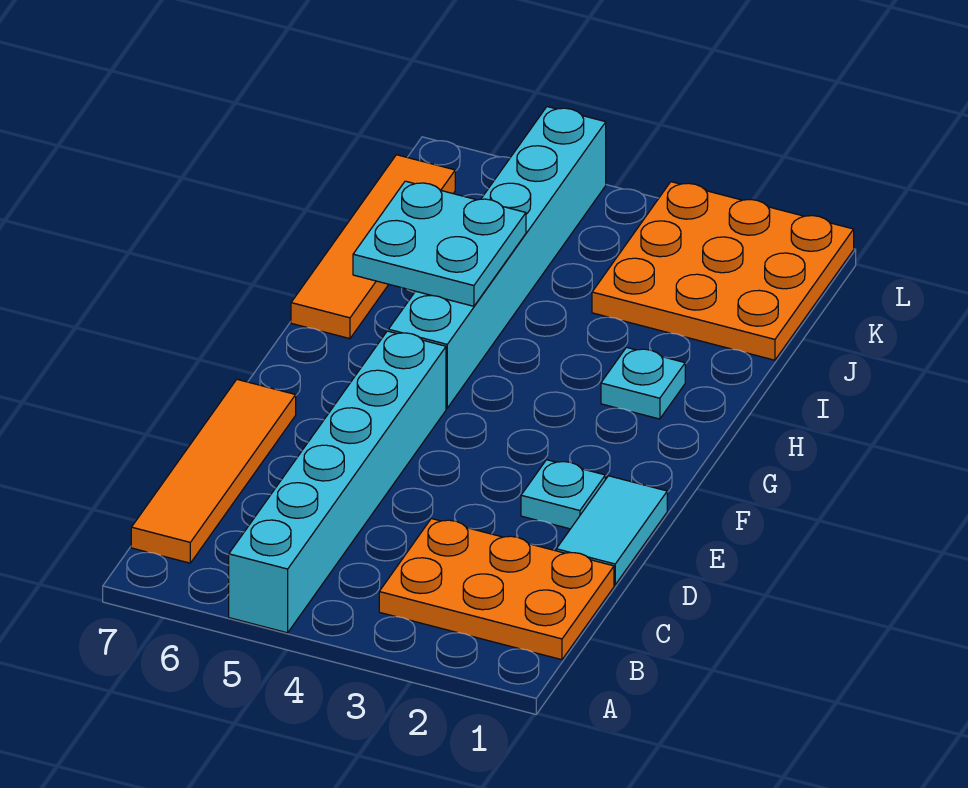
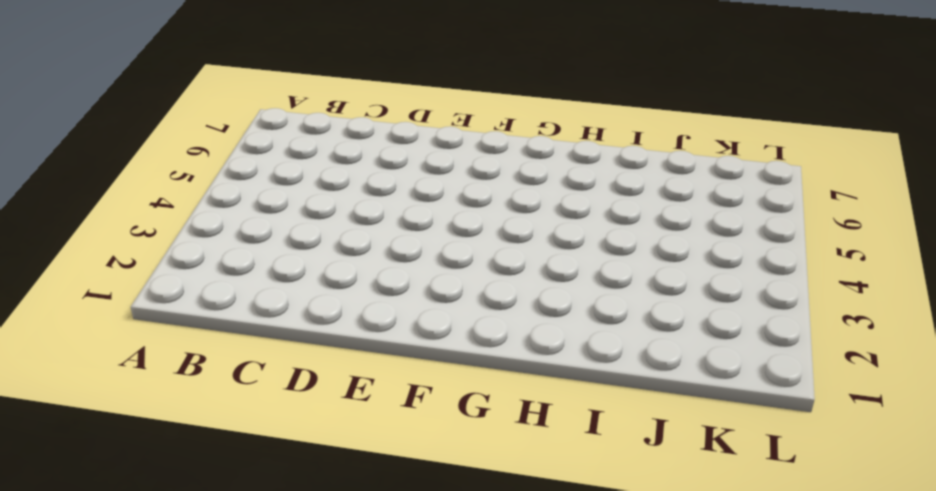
none -> cyan 1x6 brick [229,331,446,633]
none -> orange 2x3 plate [379,519,614,660]

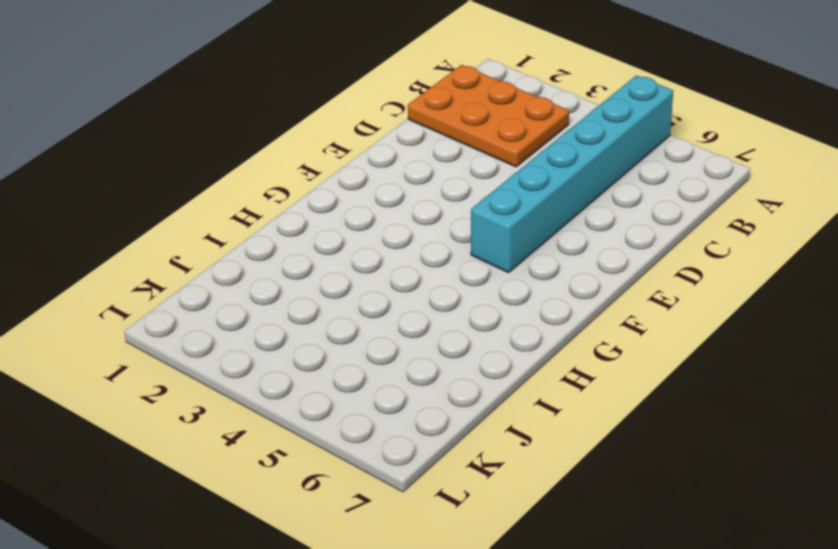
none -> orange 1x4 tile [131,379,296,563]
none -> cyan 1x2 tile [556,476,667,585]

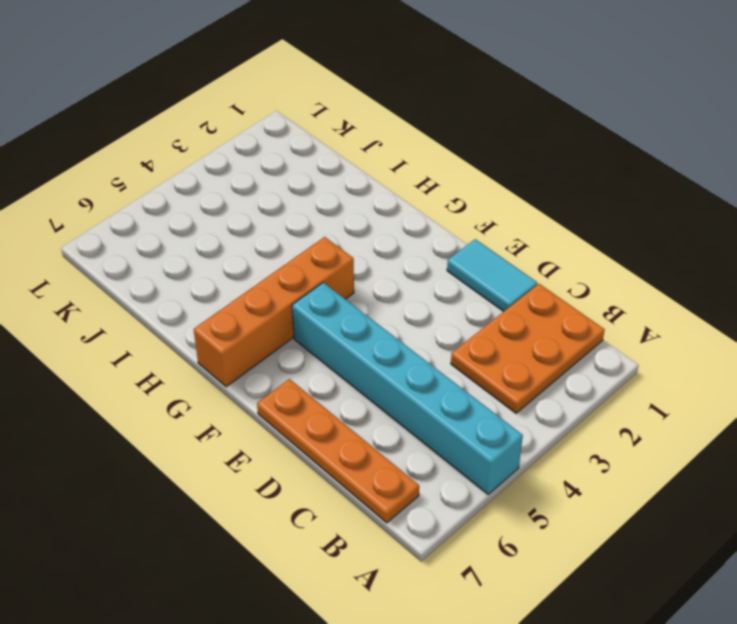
orange 1x4 plate [257,379,419,523] -> orange 1x4 tile [131,379,296,563]
orange 1x4 brick [194,237,354,387] -> cyan 1x6 brick [388,107,606,408]
none -> cyan 1x1 plate [521,460,605,529]
none -> cyan 1x1 plate [601,347,685,419]

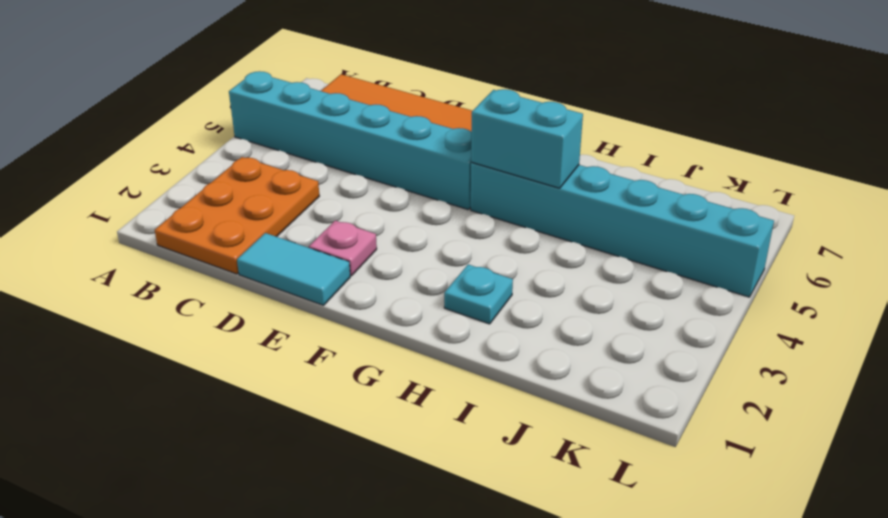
pink 1x1 plate [309,221,377,276] -> cyan 1x1 plate [521,460,605,529]
cyan 1x2 brick [471,89,583,188] -> cyan 2x2 plate [353,181,526,306]
none -> orange 1x4 tile [291,155,455,339]
none -> orange 3x3 plate [592,182,854,360]

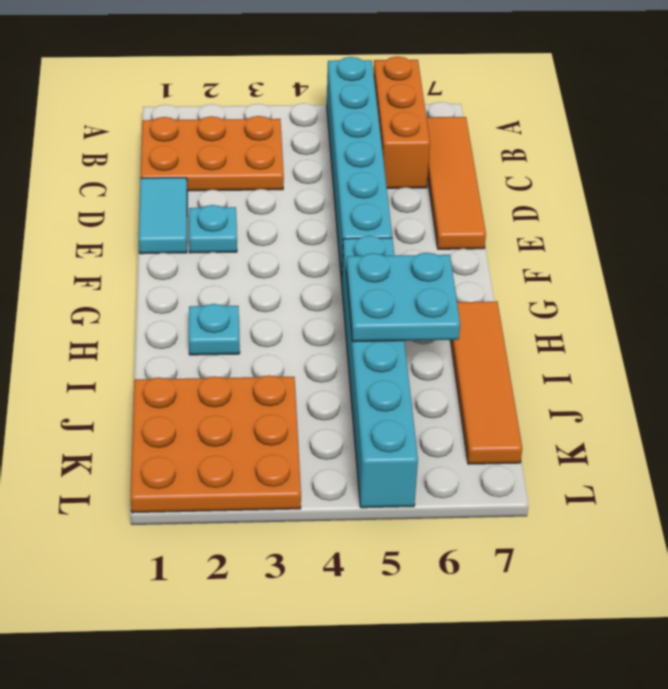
orange 1x3 brick [373,56,430,188] -> none

